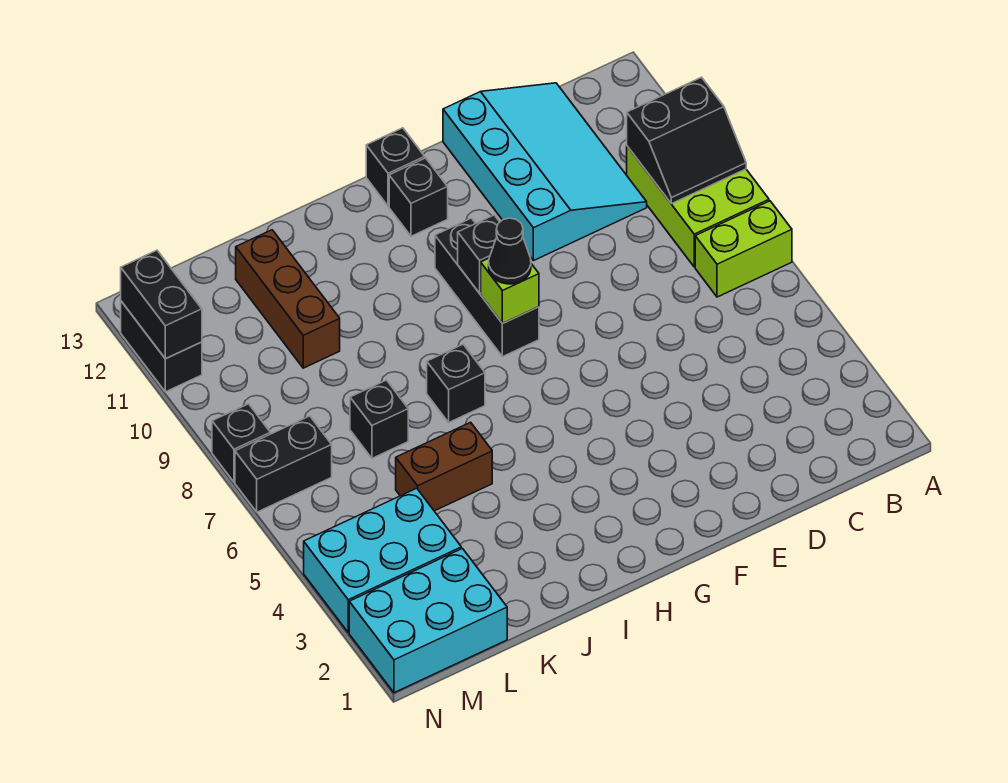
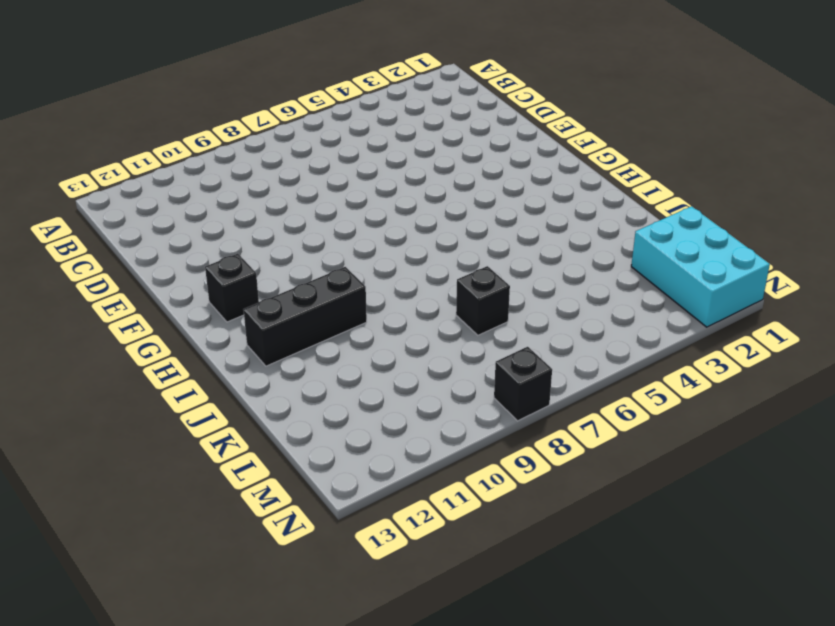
black 1x3 brick [243,267,367,366] -> black 1x3 brick moved to [435,218,539,357]
none -> lime 1x2 brick [695,201,792,297]
none -> lime 2x3 brick [627,146,769,267]
none -> cyan 3x4 slope [443,83,647,261]

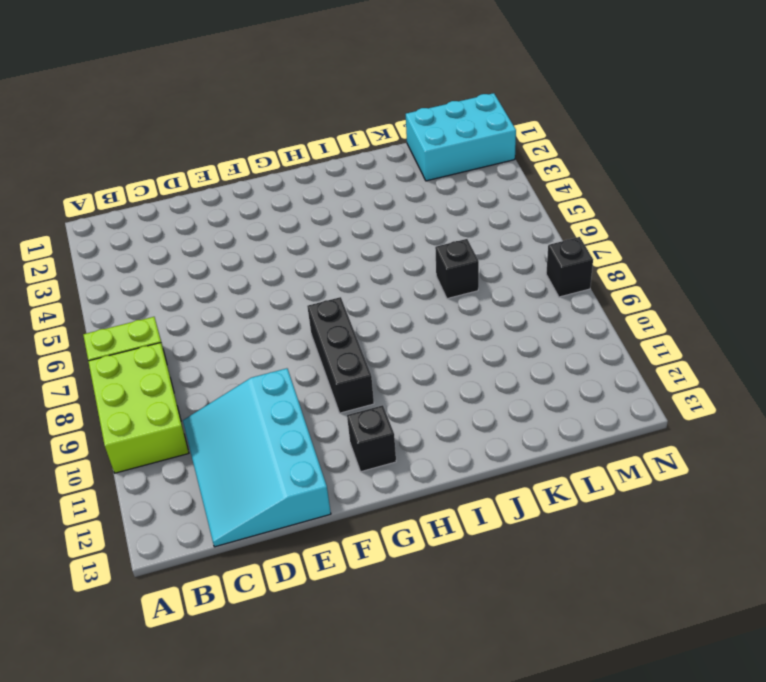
none -> black 1x1 brick [366,128,425,206]
none -> black 1x1 brick [427,344,485,422]
none -> brown 1x2 brick [396,422,492,511]

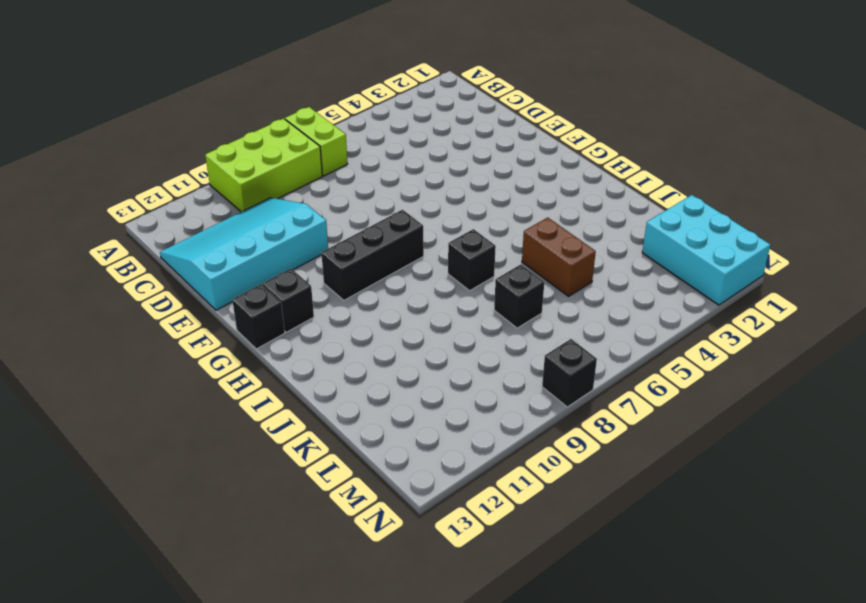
none -> brown 1x3 brick [236,230,340,368]
none -> cyan 2x3 brick [304,488,461,632]
none -> black 1x2 brick [235,416,332,512]

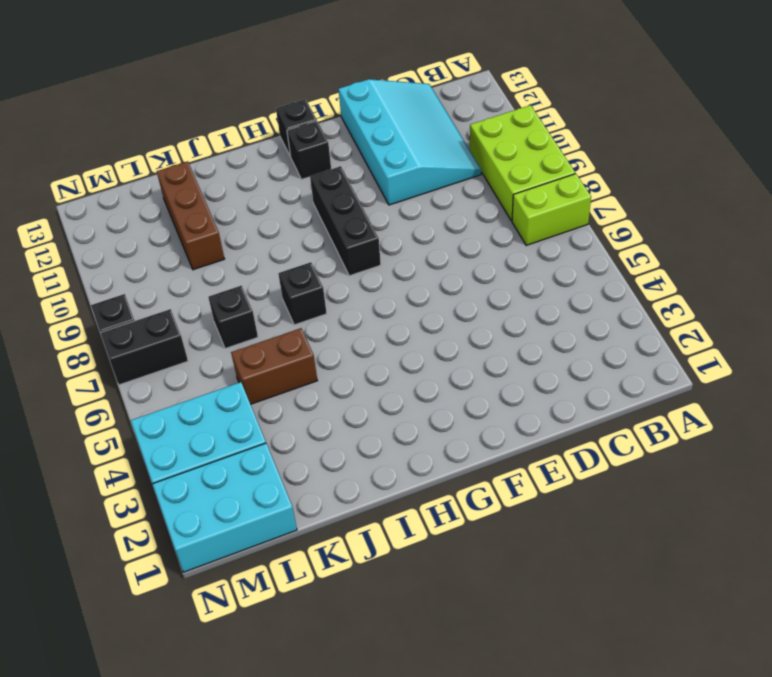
none -> black 1x2 brick [121,301,202,392]
none -> black 2x2 slope [627,77,746,204]
none -> lime 1x1 brick [481,258,539,324]

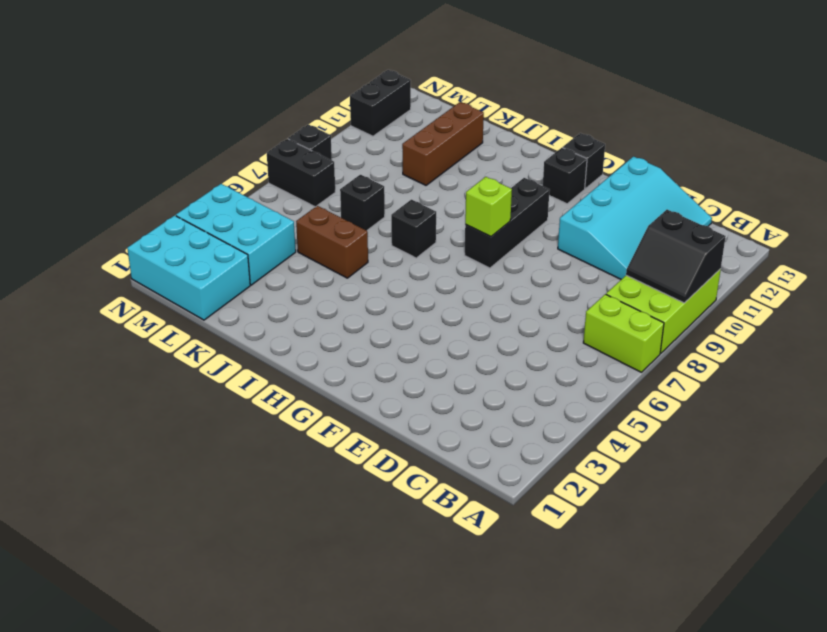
none -> black 1x1 brick [458,215,499,293]
none -> black 1x2 brick [121,250,202,359]
none -> black 1x1 cone [489,218,531,284]

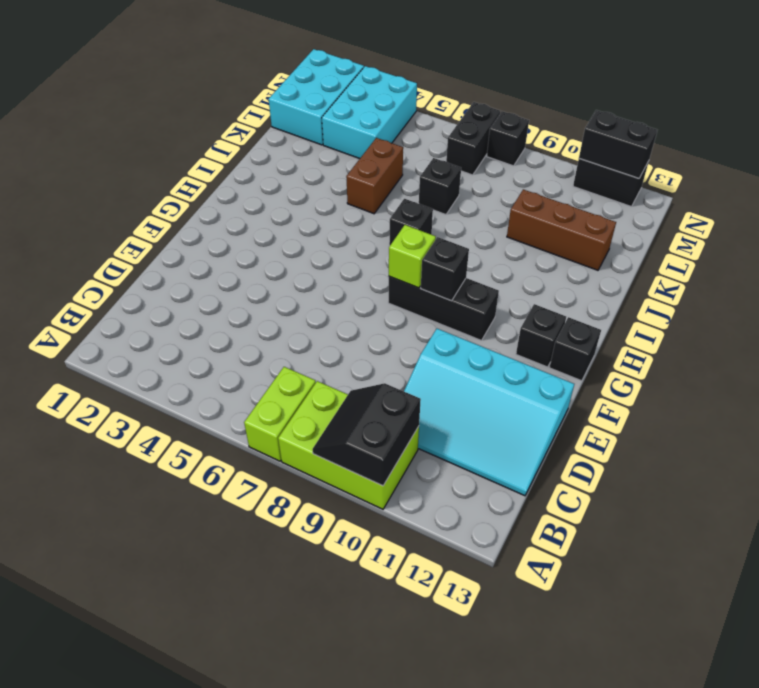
none -> black 1x1 cone [489,218,531,284]

